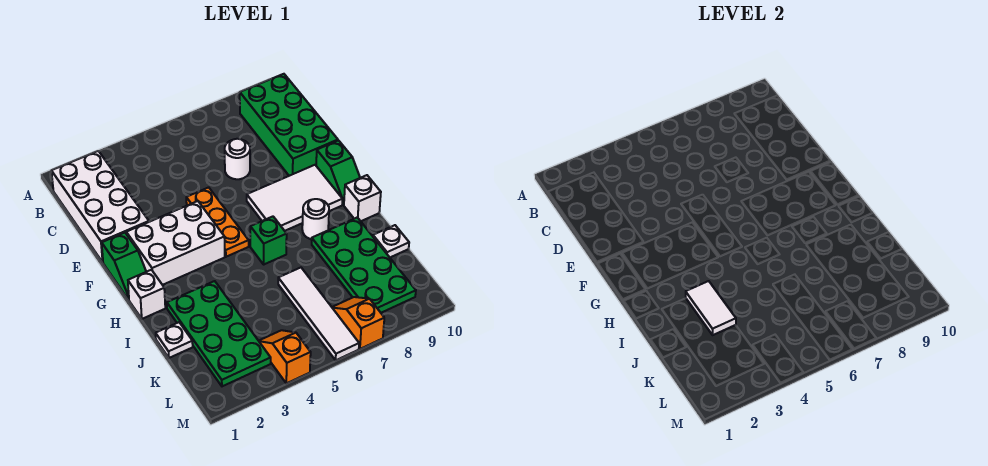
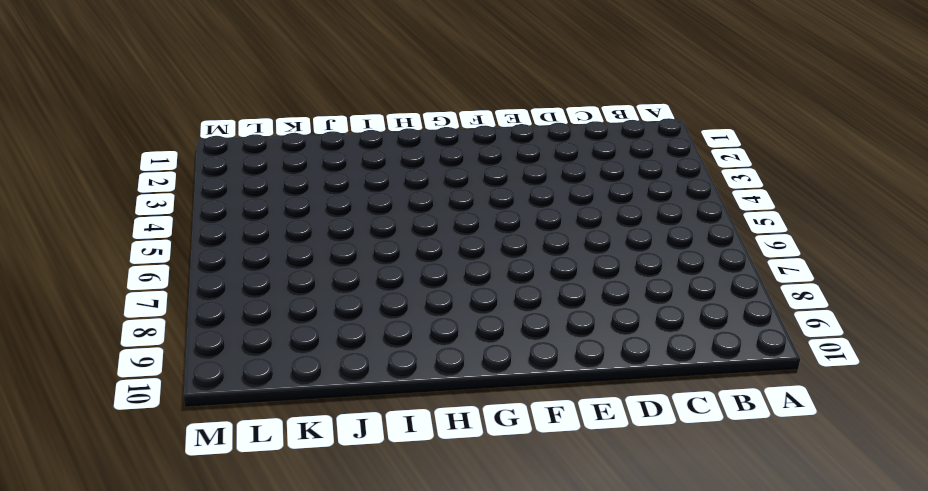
none -> white 2x4 brick [51,151,149,262]
none -> green 2x4 brick [240,74,338,176]
none -> white 1x1 round brick [225,139,250,179]

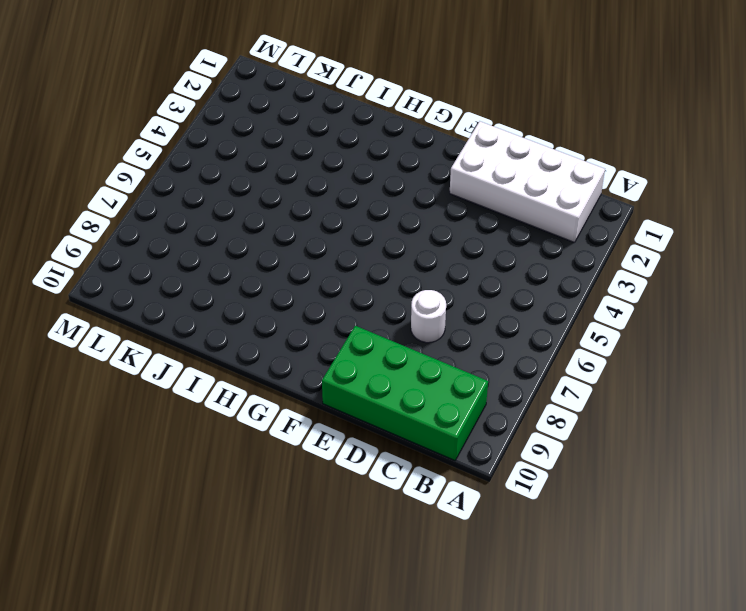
none -> orange 1x3 plate [186,187,249,257]
none -> green 1x2 slope [102,233,146,300]
none -> white 2x3 brick [126,201,225,285]

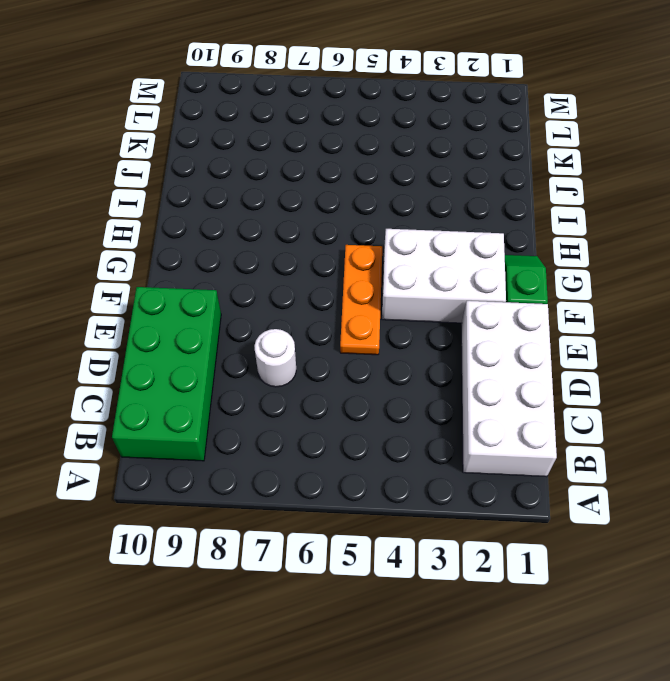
none -> white 2x3 tile [247,165,342,231]
none -> green 1x2 slope [316,140,360,205]
none -> white 1x1 brick [128,270,165,319]

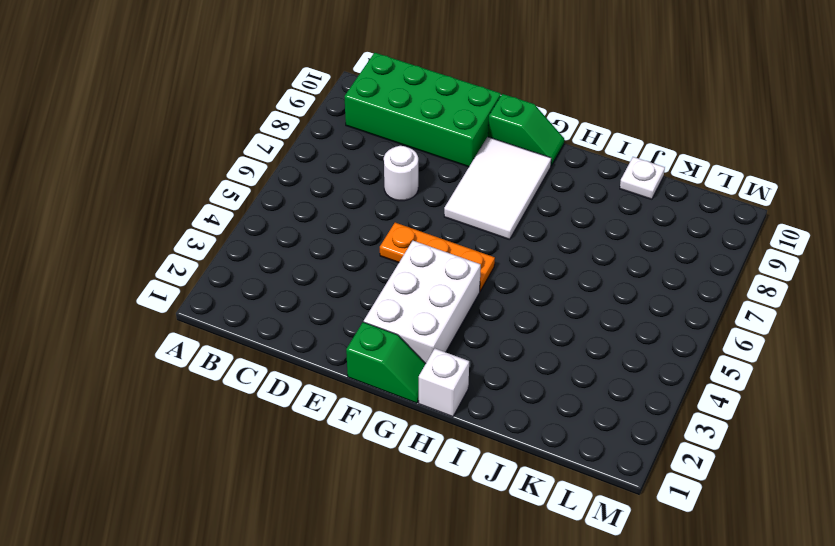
none -> white 2x4 brick [51,151,149,262]
none -> green 1x1 brick [250,217,287,264]
none -> white 1x1 round brick [302,199,329,239]

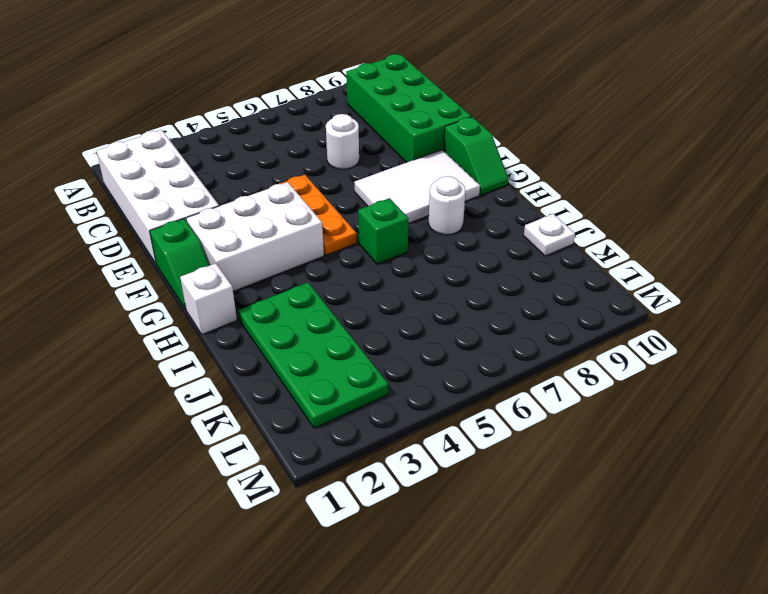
none -> white 1x1 brick [344,175,381,221]
none -> green 2x4 plate [312,217,416,313]
none -> white 1x1 plate [156,322,193,358]

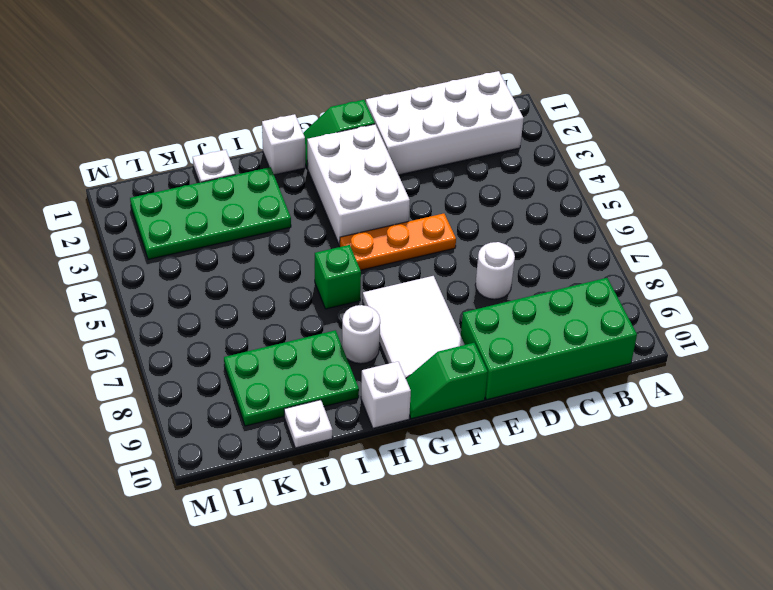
green 2x3 plate [224,330,359,426] -> green 2x4 plate [312,217,416,313]
none -> white 1x4 tile [278,268,359,360]
none -> orange 1x2 slope [259,330,311,383]
none -> orange 1x2 slope [332,297,384,349]

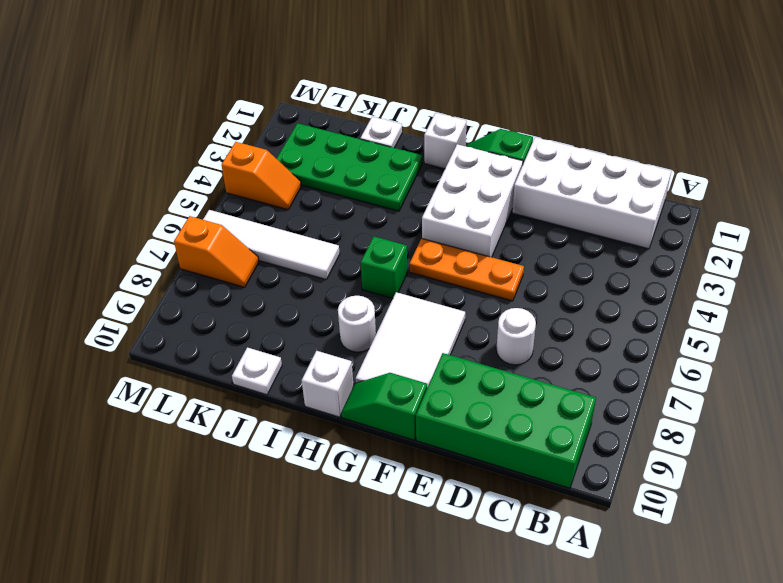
none -> green 2x4 plate [312,217,416,313]
none -> white 1x2 tile [686,281,736,335]

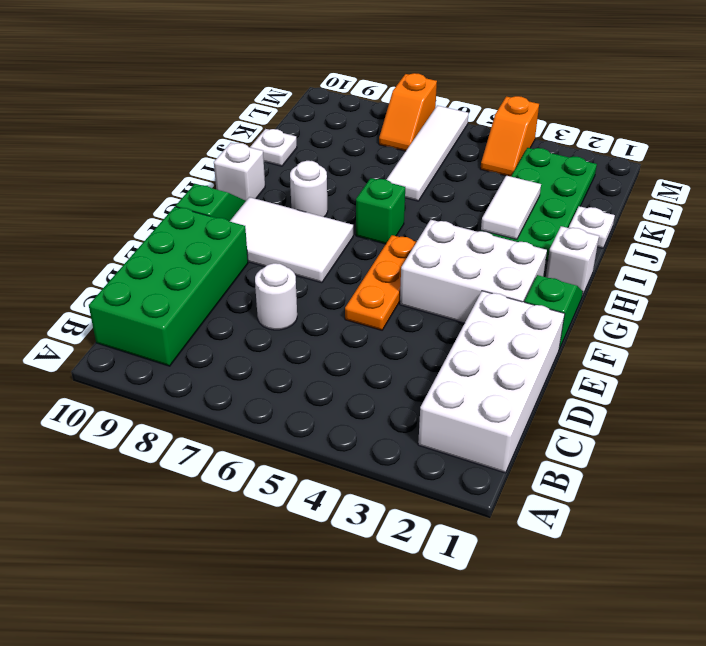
none -> green 2x4 plate [312,217,416,313]

